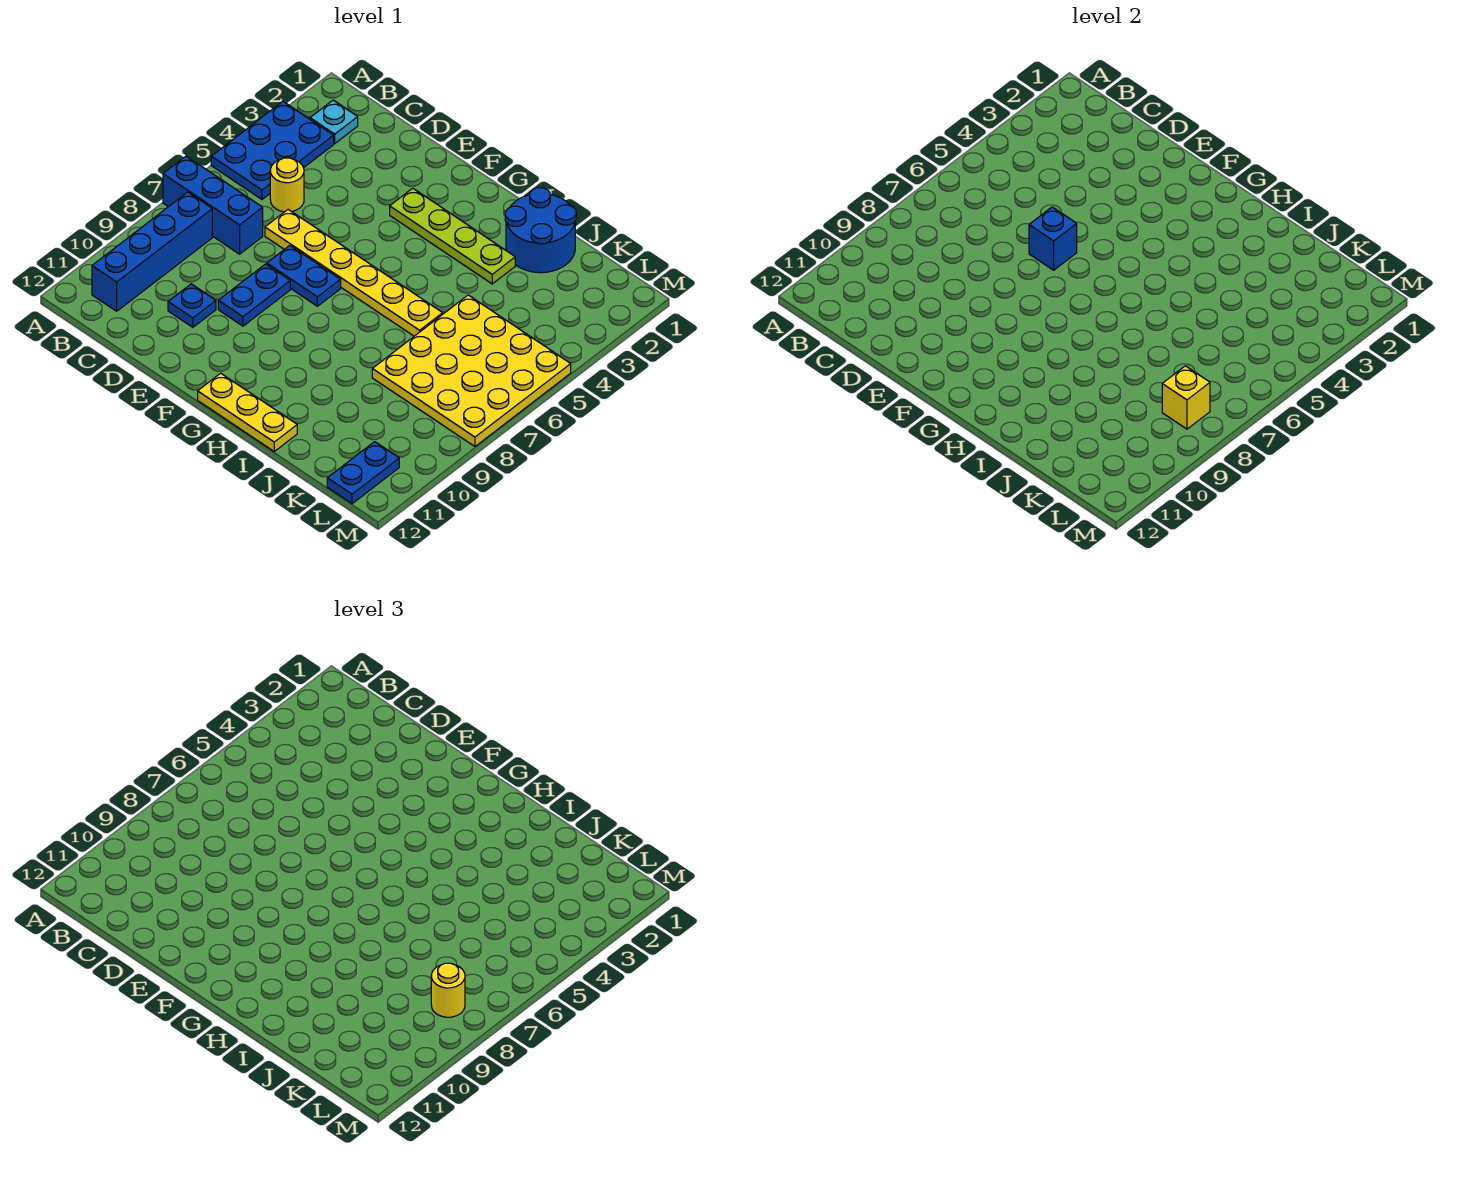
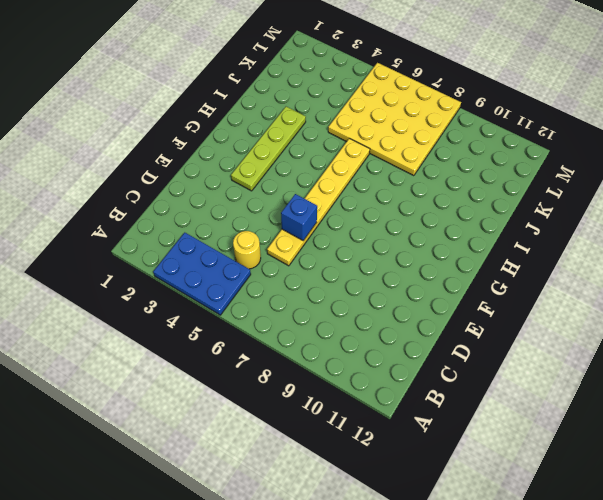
none -> blue 1x3 brick [163,156,263,254]
none -> cyan 1x1 plate [310,100,358,143]
none -> blue 1x4 brick [92,192,212,311]

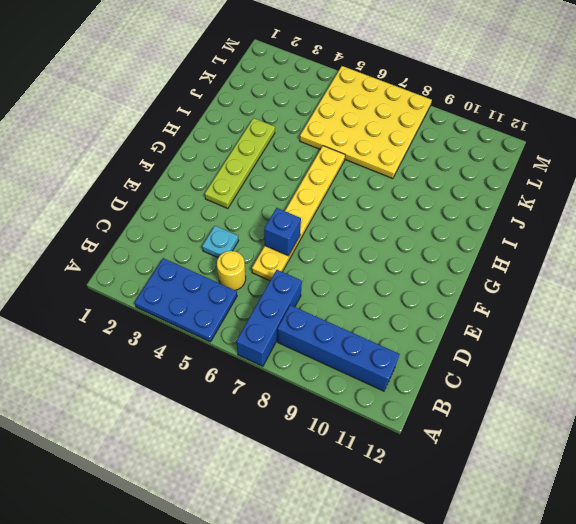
cyan 1x1 plate [202,226,239,258] -> cyan 1x1 plate moved to [310,100,358,143]
none -> blue 1x1 plate [168,284,216,327]
none -> blue 1x2 plate [267,246,341,306]
none -> blue 1x2 plate [218,264,290,326]

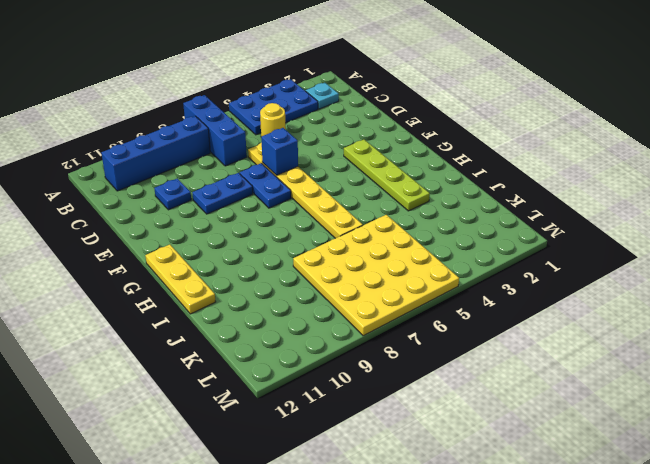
none -> blue 2x2 round brick [505,188,576,273]
none -> blue 1x2 plate [327,442,399,504]
none -> yellow 1x1 brick [1162,366,1210,429]

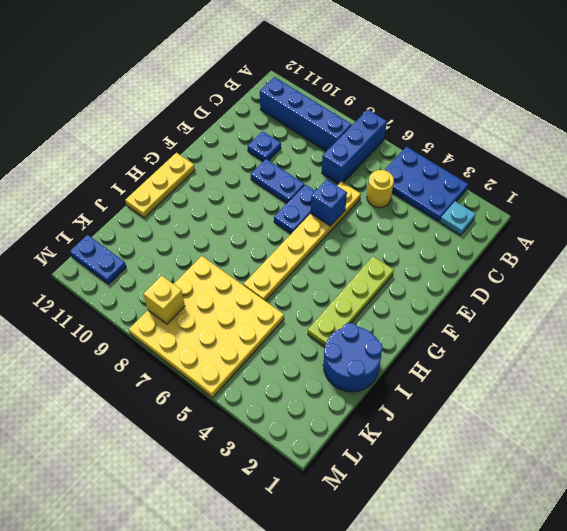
none -> yellow 1x1 round brick [431,963,465,1017]

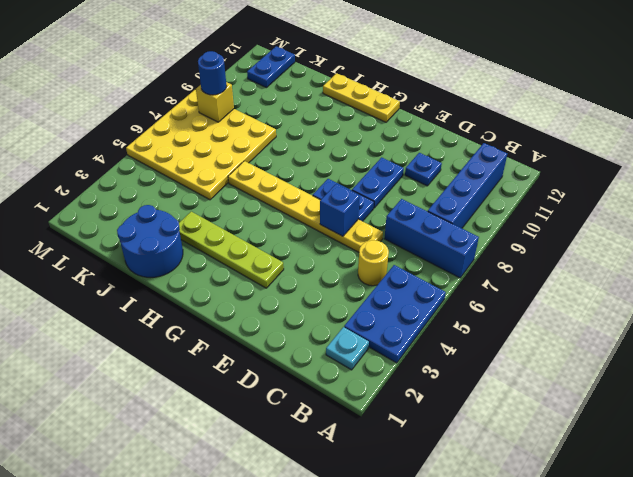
blue 1x1 round brick [198,51,227,95] -> yellow 1x1 round brick [431,963,465,1017]

